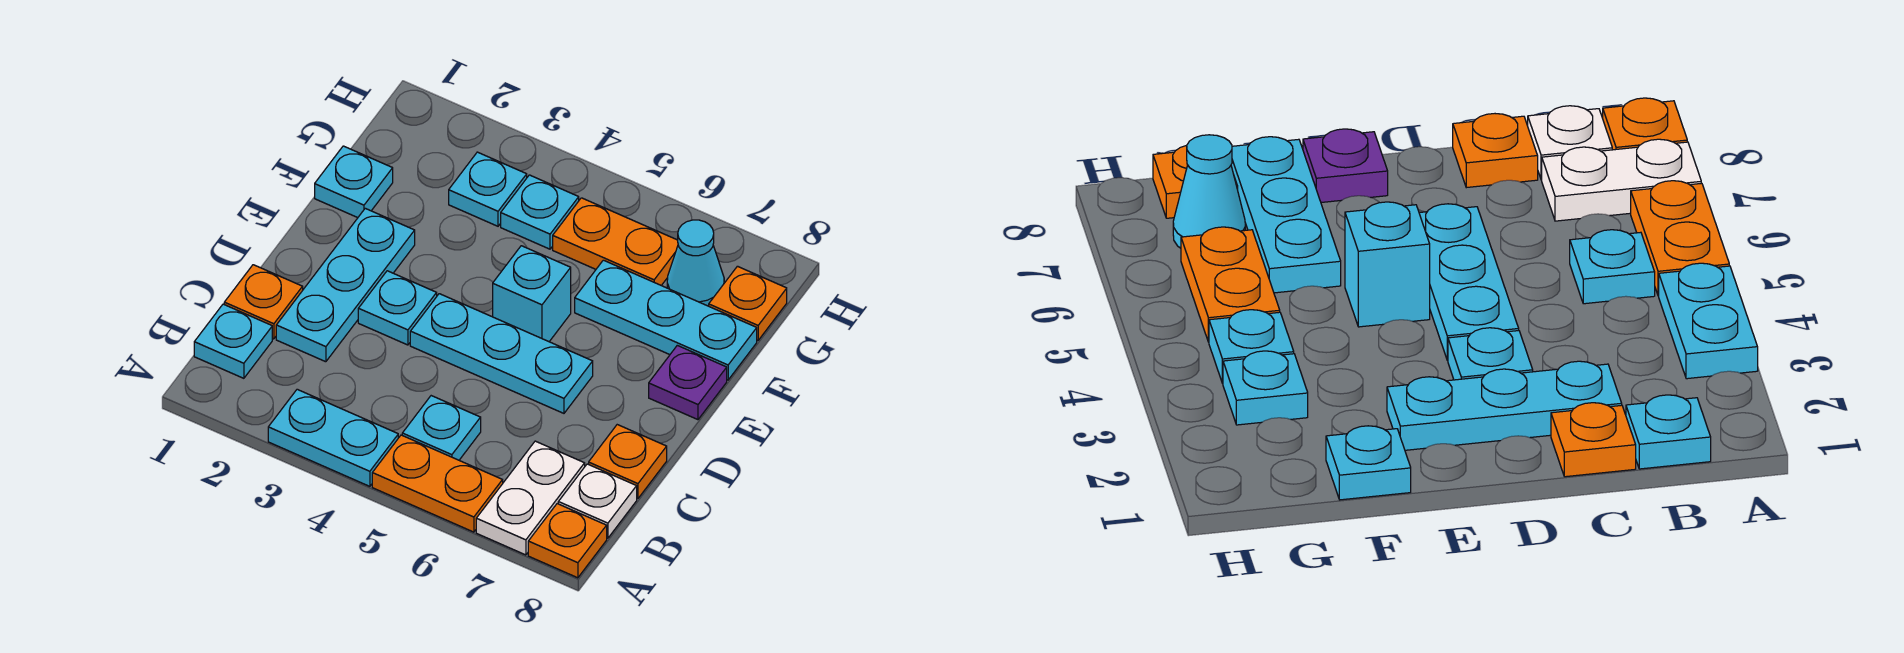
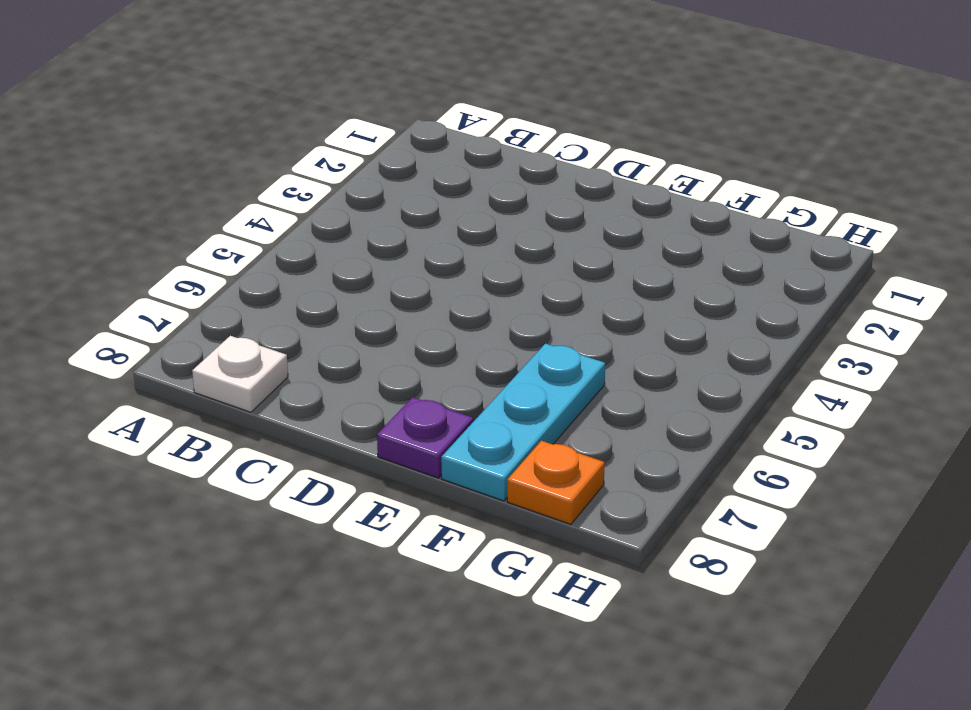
none -> cyan 1x2 plate [268,389,398,486]
none -> orange 1x2 plate [372,435,503,532]
none -> white 1x2 plate [476,441,585,555]

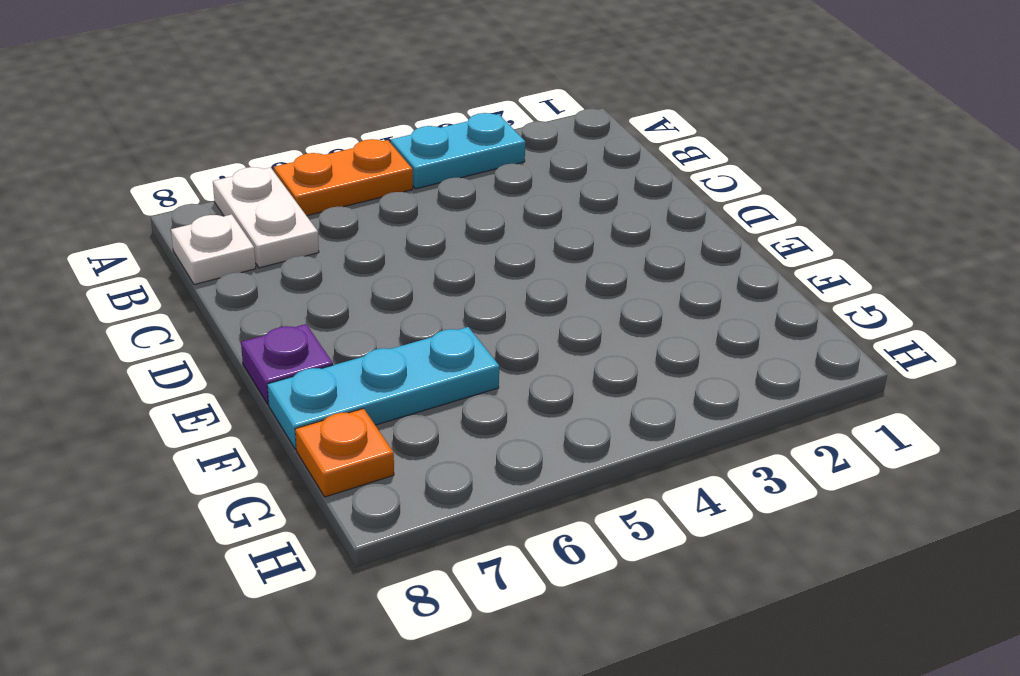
none -> orange 1x1 plate [528,504,607,578]
none -> cyan 1x1 plate [194,304,272,378]
none -> cyan 1x1 plate [402,396,481,460]

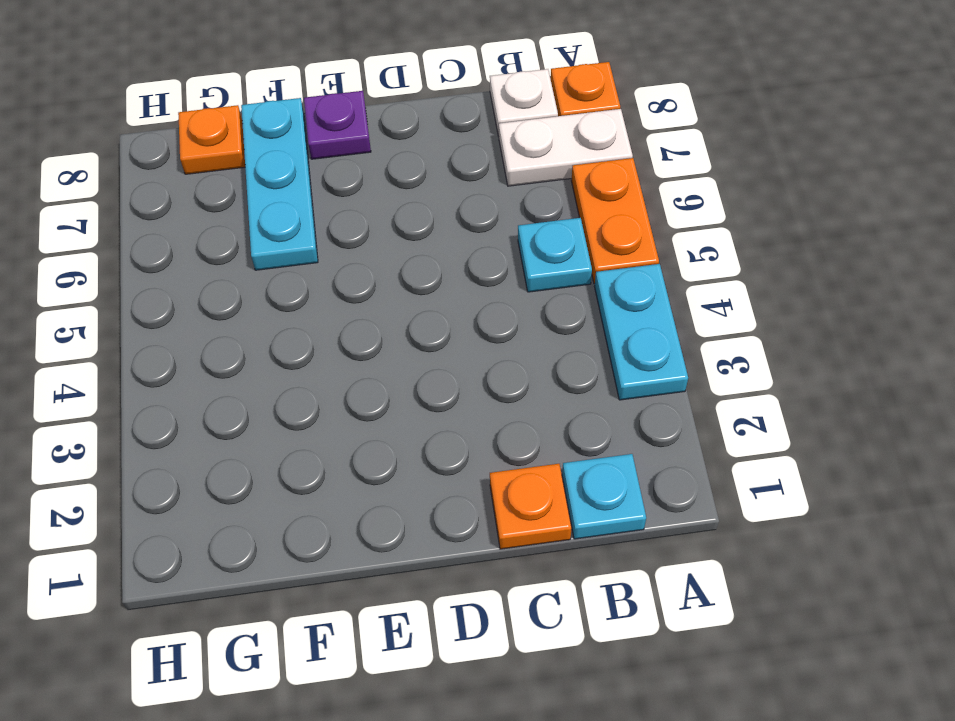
none -> cyan 1x3 plate [276,208,415,362]
none -> orange 1x1 plate [589,425,667,499]
none -> cyan 1x1 plate [358,271,437,345]

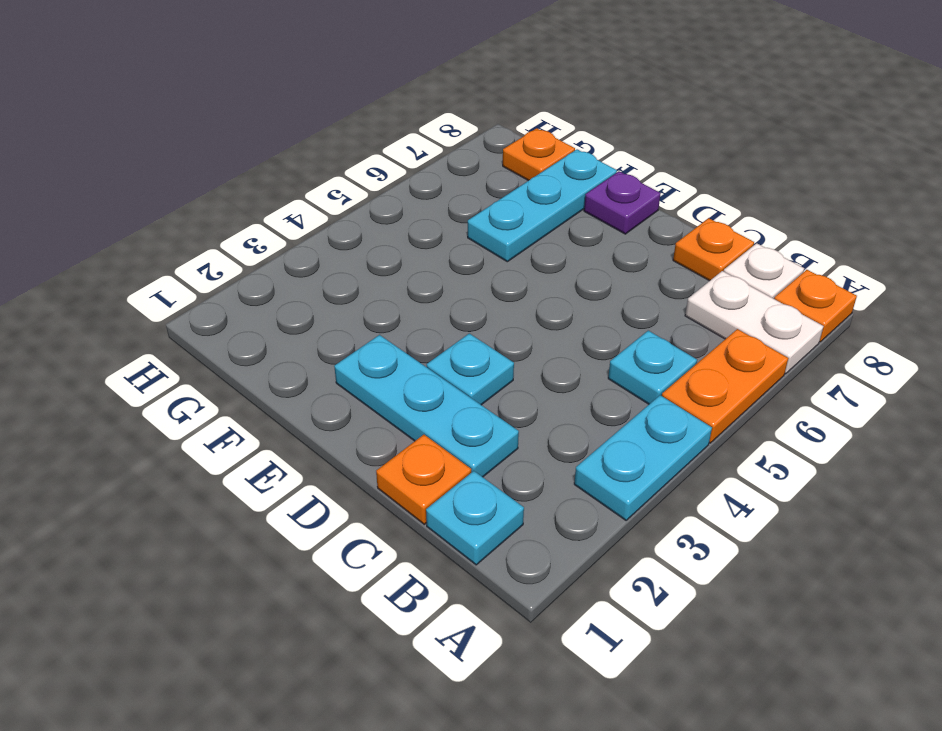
none -> cyan 1x3 plate [410,294,593,413]
none -> cyan 1x1 brick [493,246,571,342]
none -> cyan 1x1 plate [315,146,393,218]

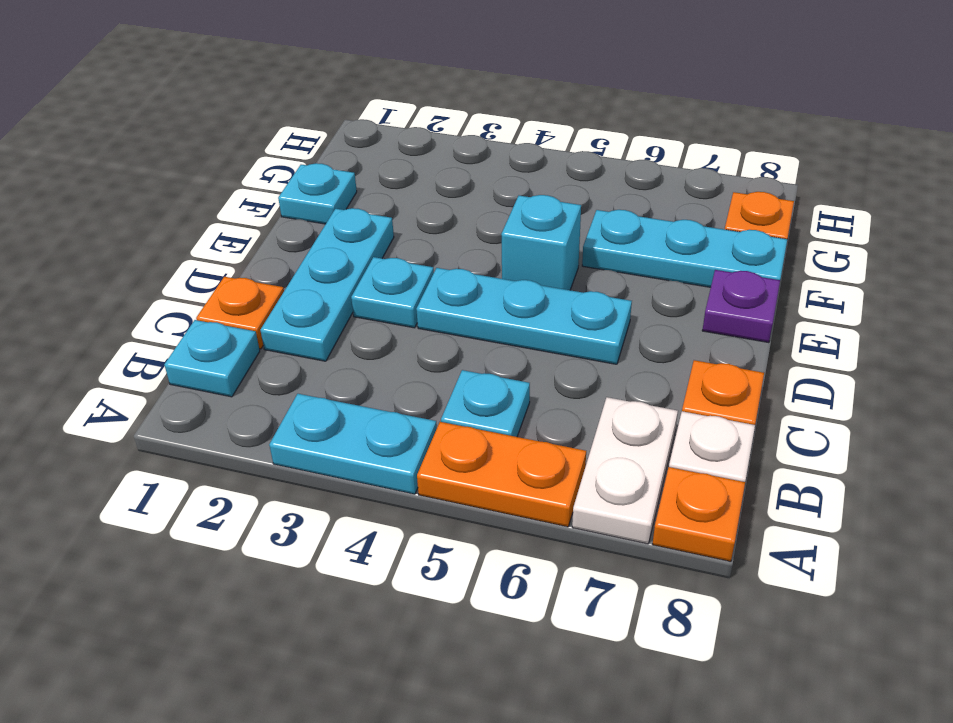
none -> cyan 1x1 plate [449,152,527,226]
none -> cyan 1x1 plate [501,175,579,249]
none -> orange 1x2 plate [553,198,678,285]

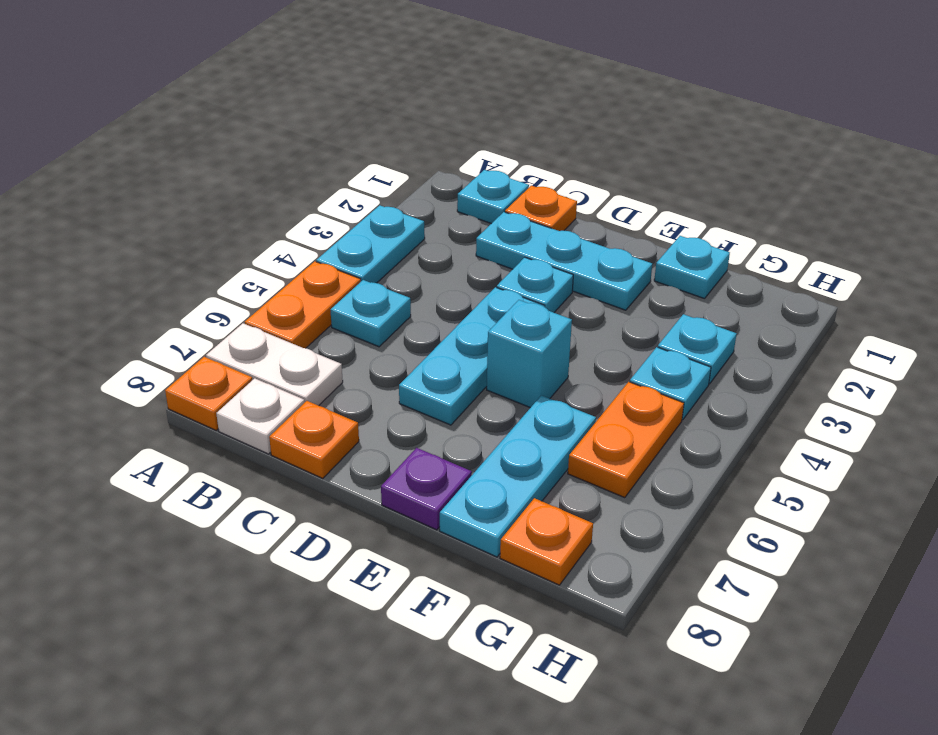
none -> cyan 1x1 cone [667,220,724,306]

